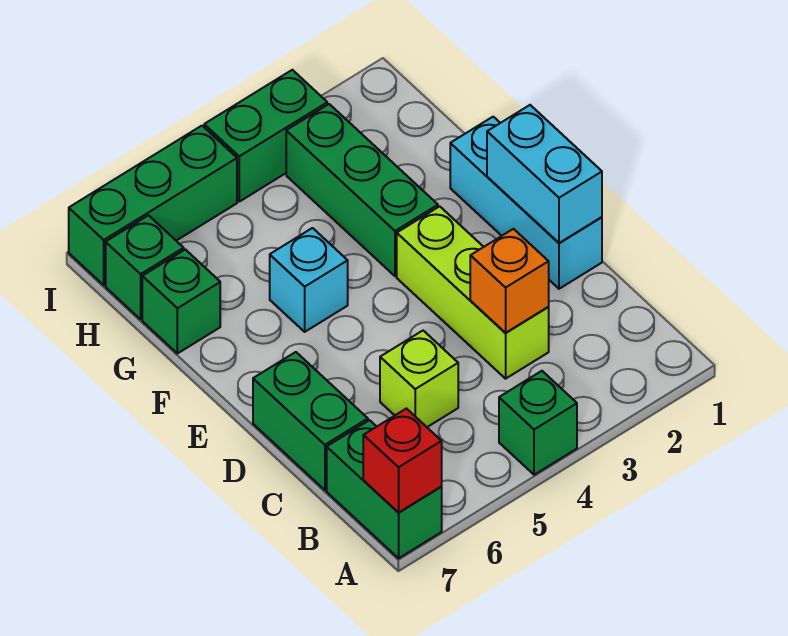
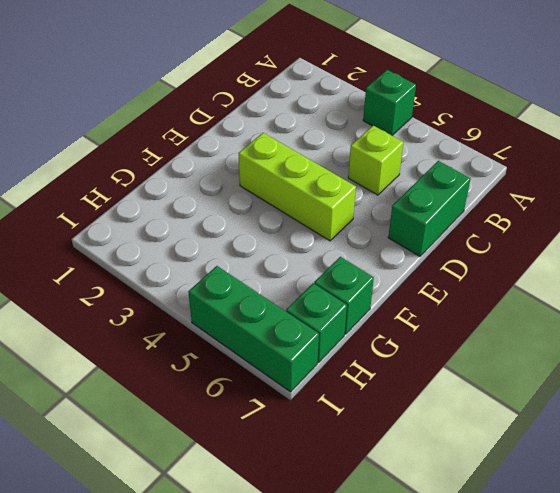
lime 1x3 brick [239,133,356,241] -> lime 1x3 brick turned to [397,206,549,379]
none -> green 1x2 brick [327,420,442,558]
none -> cyan 1x3 brick [450,117,602,289]
none -> green 1x3 brick [286,104,438,276]

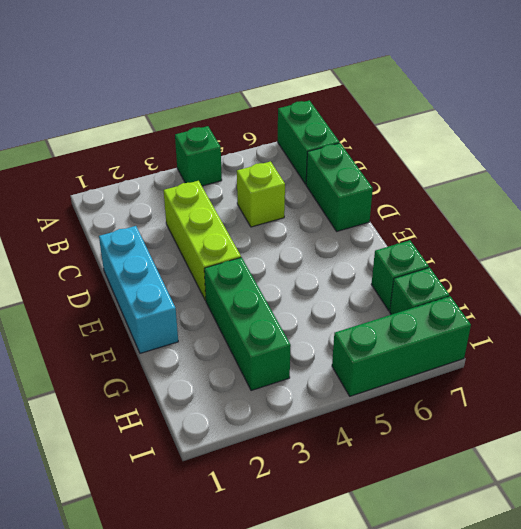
none -> cyan 1x1 brick [270,228,348,332]
none -> green 1x2 brick [204,70,327,202]
none -> red 1x1 brick [363,409,442,513]

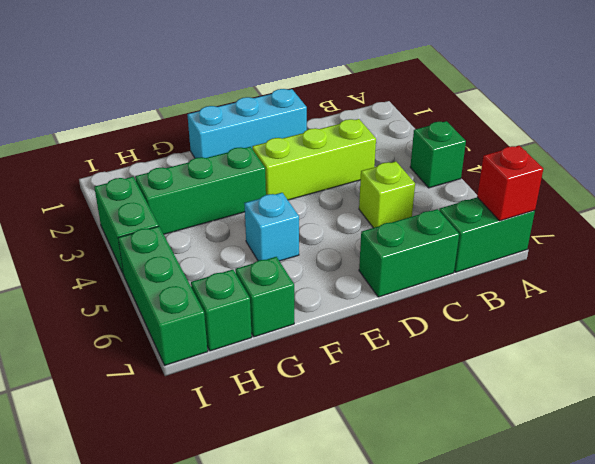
none -> orange 1x1 brick [470,229,549,333]
none -> cyan 1x2 brick [487,105,602,243]

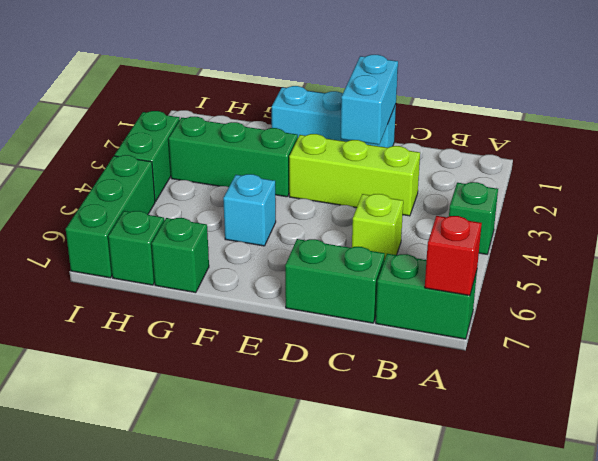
cyan 1x2 brick [341,55,398,145] -> cyan 1x2 brick turned to [487,105,602,243]
none -> orange 1x1 brick [470,229,549,333]

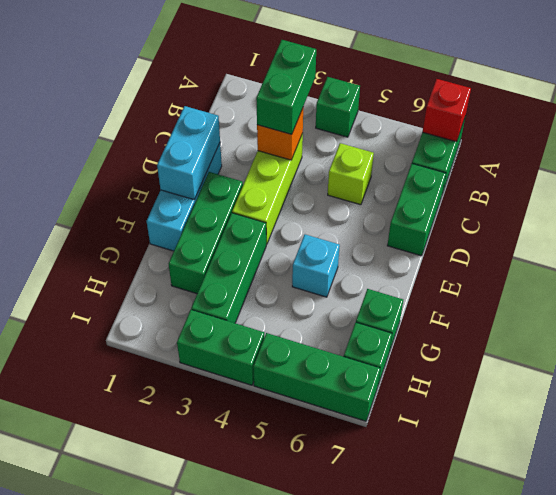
green 1x2 brick [256,40,316,134] -> none
green 1x3 brick [169,172,243,294] -> none

